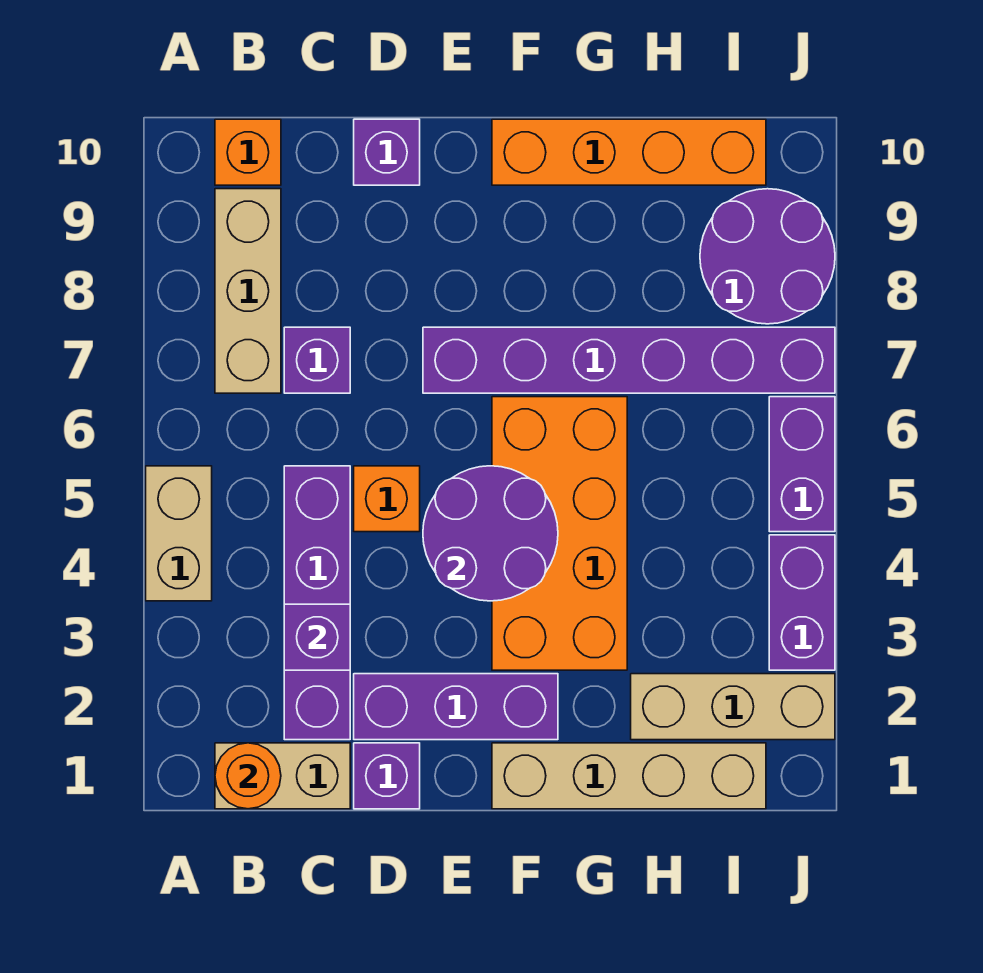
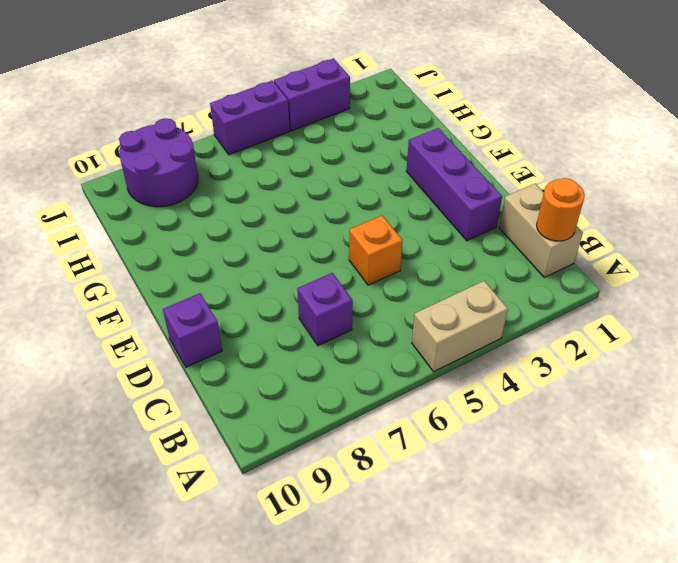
none -> tan 1x3 brick [215,189,281,393]
none -> orange 1x1 brick [215,119,281,185]
none -> purple 1x4 brick [284,466,350,740]

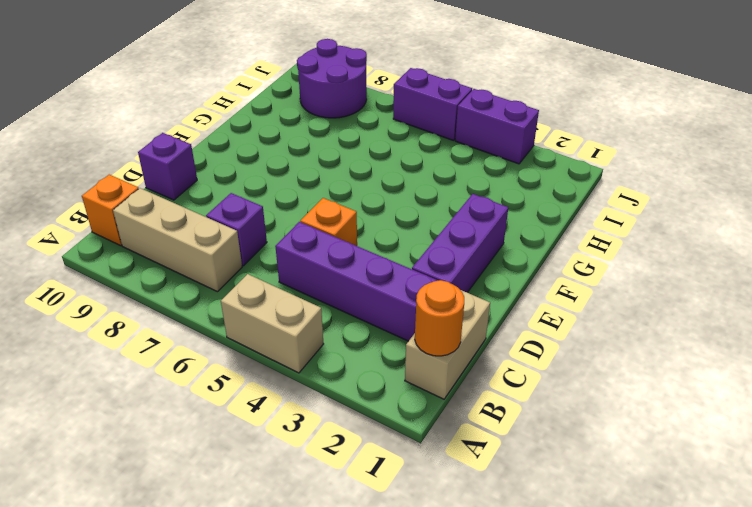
none -> purple 1x1 brick [354,743,420,809]
none -> purple 1x6 brick [423,327,835,393]
none -> tan 1x4 brick [492,743,766,809]

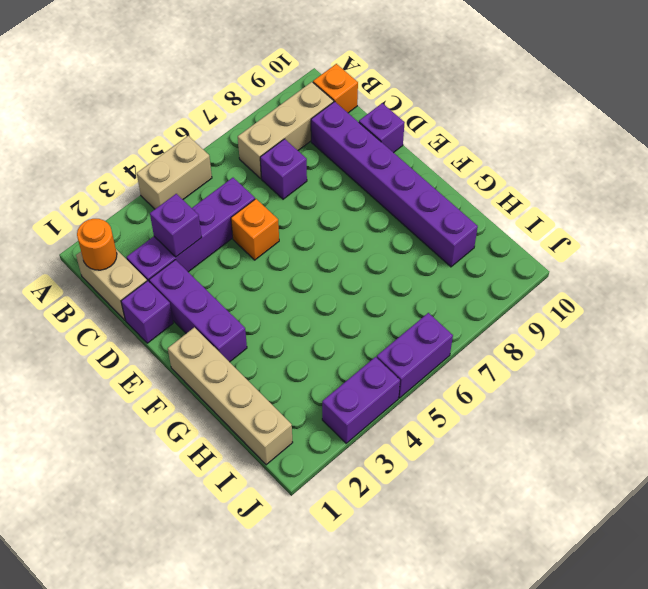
purple 1x6 brick [311,102,478,267] -> purple 1x6 brick moved to [423,327,835,393]
none -> orange 2x4 brick [492,397,627,670]
none -> orange 1x4 brick [492,119,766,185]
none -> tan 1x3 brick [631,674,835,740]

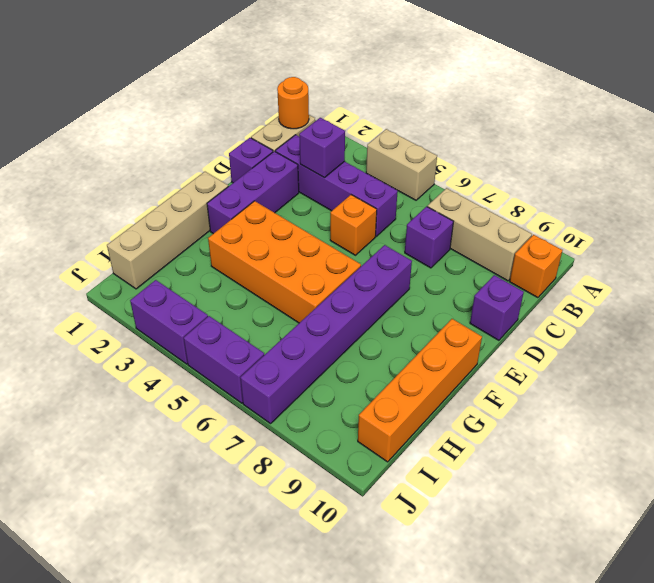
none -> tan 1x3 brick [631,674,835,740]
none -> purple 2x2 round brick [700,189,835,324]
none -> purple 2x2 round brick [423,466,558,601]

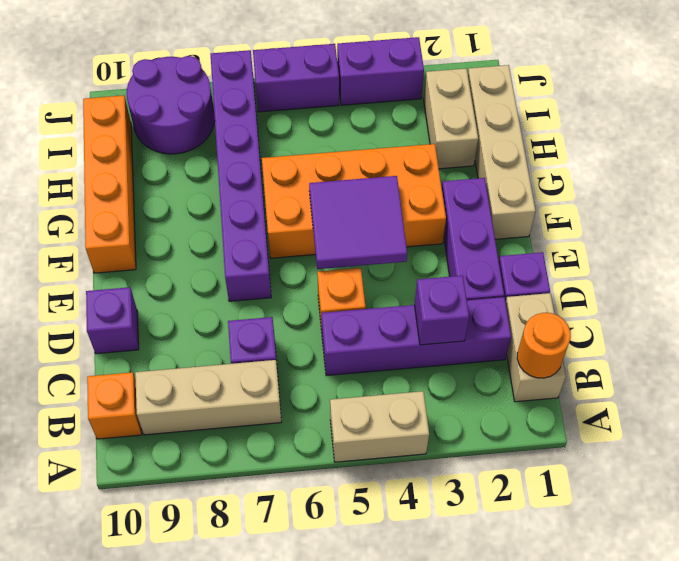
purple 2x2 tile [309,176,407,269] -> purple 2x2 round brick [423,466,558,601]
tan 1x2 brick [424,69,478,169] -> tan 1x3 brick [631,674,835,740]

